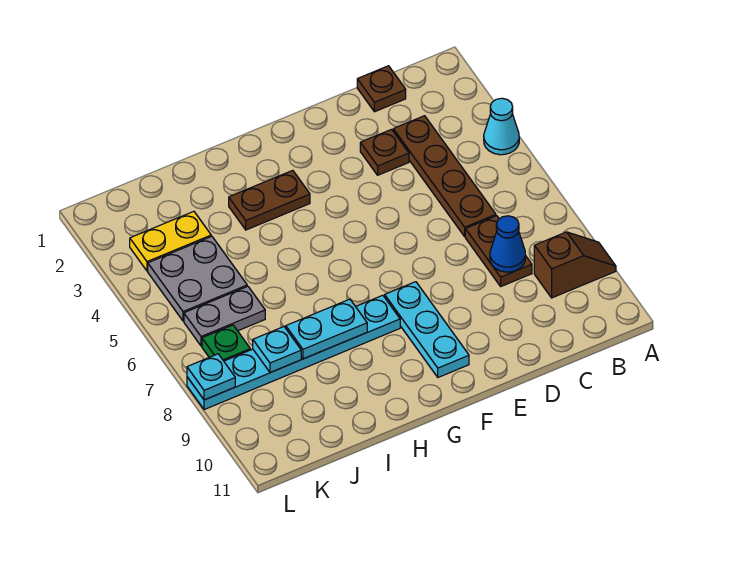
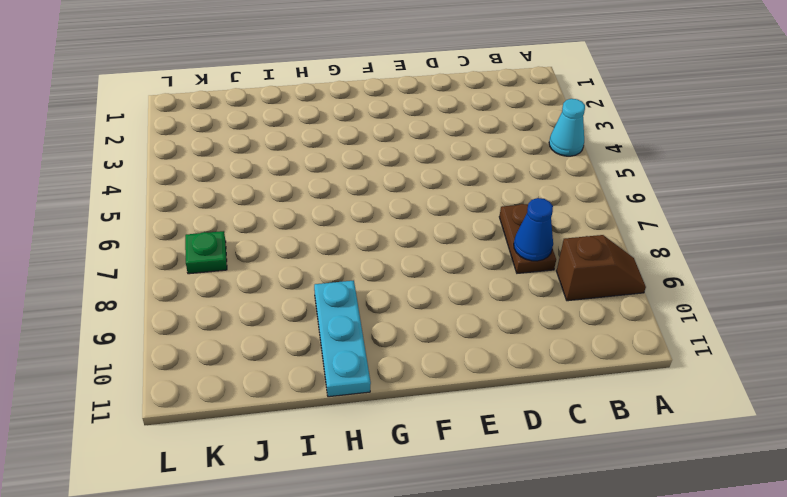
cyan 1x3 plate [314,280,371,397] -> cyan 1x3 plate moved to [385,282,469,377]
none -> brown 1x1 plate [357,66,406,112]
none -> brown 1x4 plate [393,116,496,236]
none -> brown 1x1 plate [360,129,409,175]

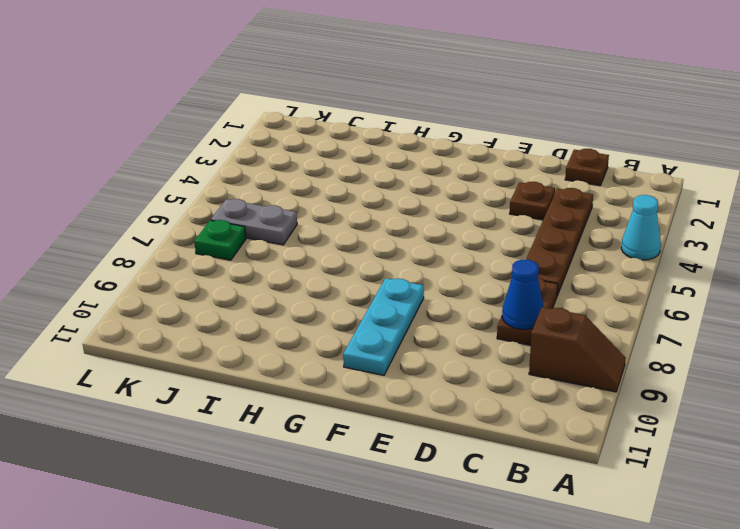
none -> brown 1x2 plate [229,170,310,230]
none -> cyan 1x6 plate [187,295,400,410]
none -> yellow 1x2 plate [130,211,211,271]

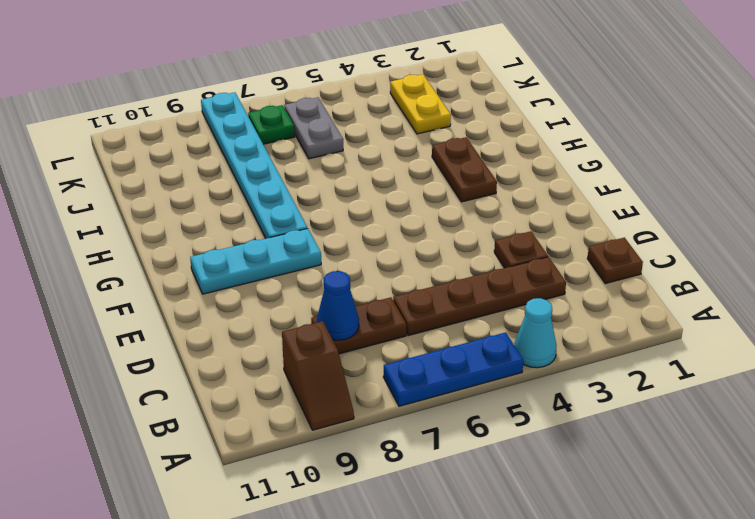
blue 1x3 plate [383,332,523,406] -> none
none -> grey 2x2 plate [148,236,247,321]
none -> cyan 1x2 plate [286,299,367,359]
none -> cyan 1x1 plate [253,327,301,373]

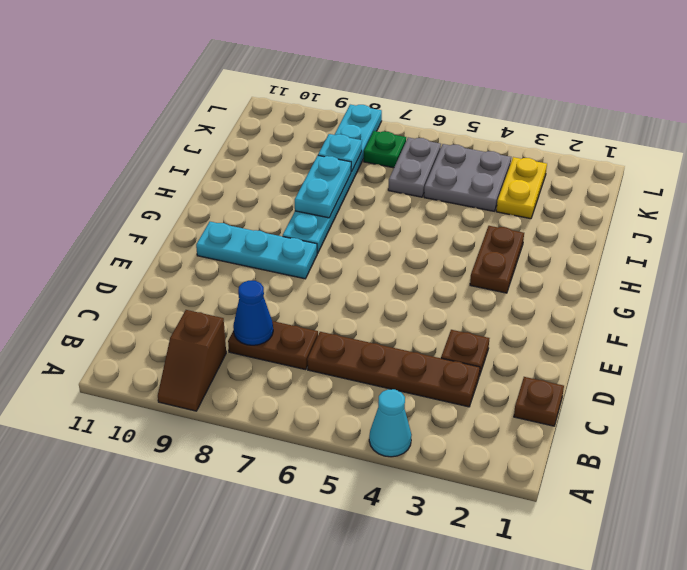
none -> cyan 1x1 plate [187,354,235,400]

